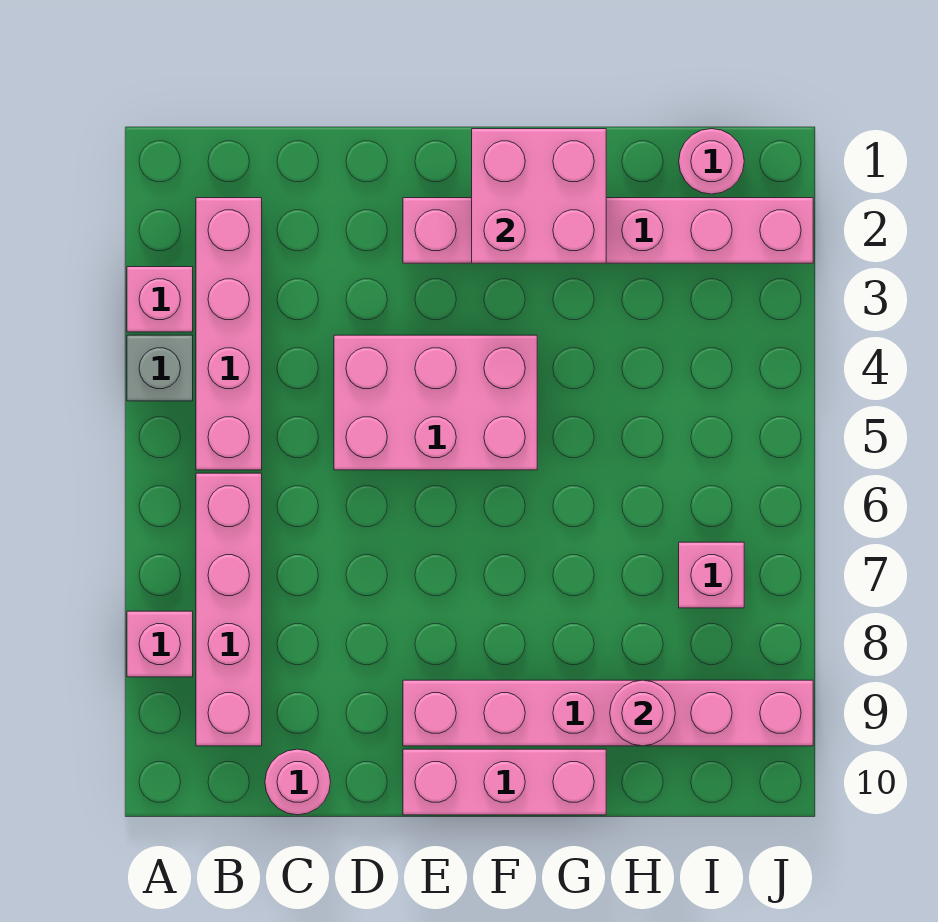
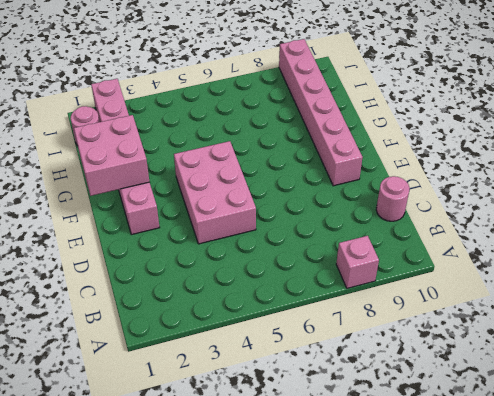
none -> pink 1x1 brick [127,267,193,332]
none -> grey 1x1 brick [127,335,193,401]
none -> pink 1x4 brick [196,198,262,470]

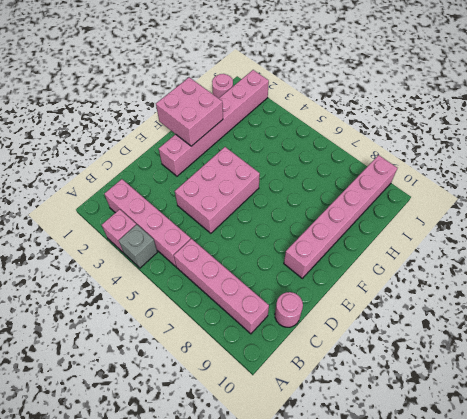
none -> pink 1x1 brick [127,611,193,677]
none -> pink 1x3 brick [403,749,606,815]
none -> pink 1x1 brick [679,542,744,608]

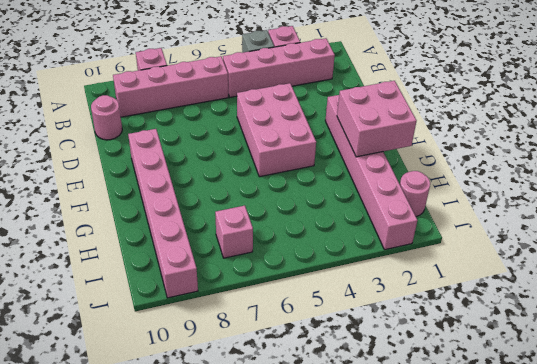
none -> pink 1x3 brick [403,749,606,815]
none -> pink 1x1 round brick [610,680,675,746]

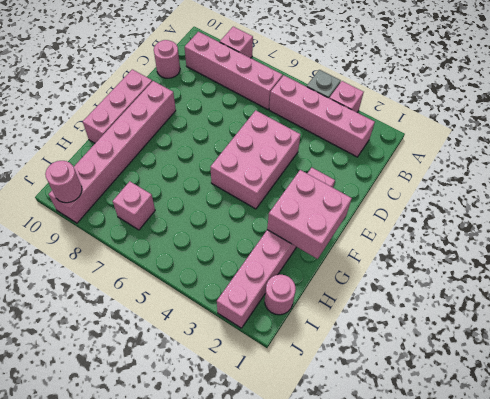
pink 1x1 round brick [45,161,82,203] -> pink 1x1 round brick moved to [610,680,675,746]

